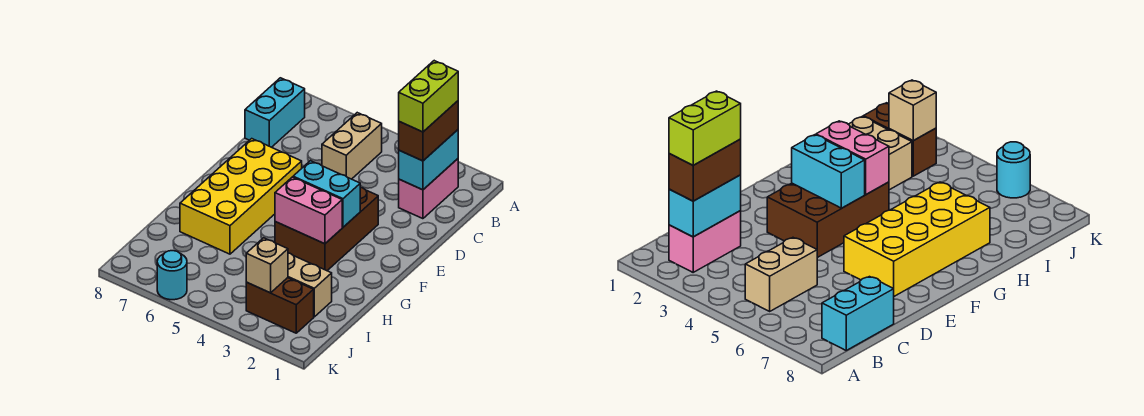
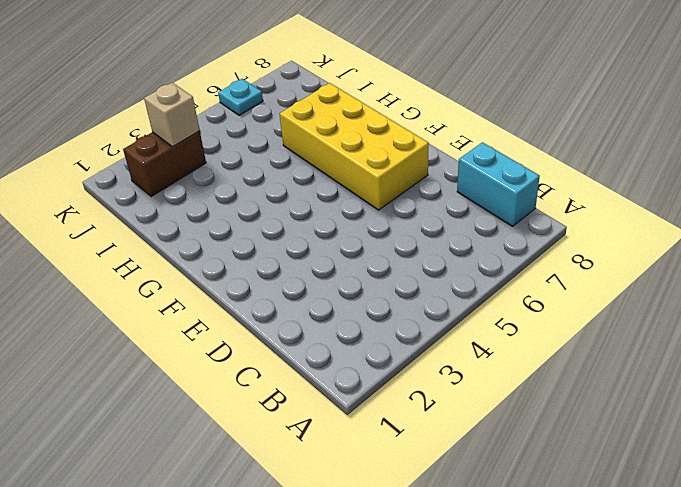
cyan 1x1 plate [218,79,263,115] -> cyan 1x1 round brick [157,251,187,300]
none -> pink 1x2 brick [399,159,458,219]
none -> tan 1x2 brick [322,113,382,179]
none -> brown 2x3 brick [275,187,378,271]

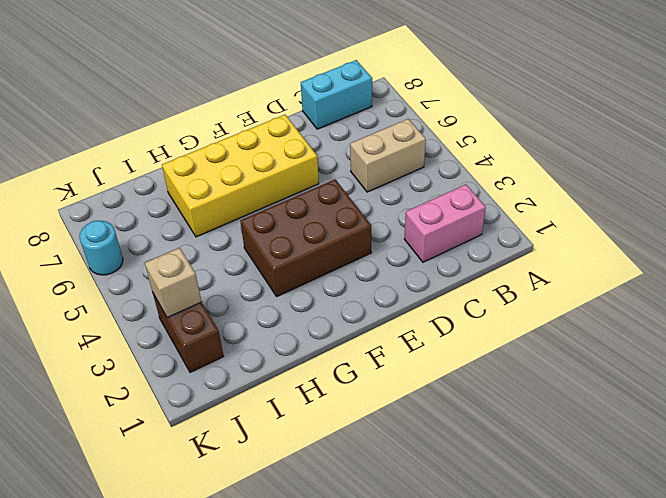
none -> tan 1x2 brick [288,253,332,317]
none -> cyan 1x2 brick [399,130,458,190]
none -> cyan 1x2 brick [293,161,360,227]

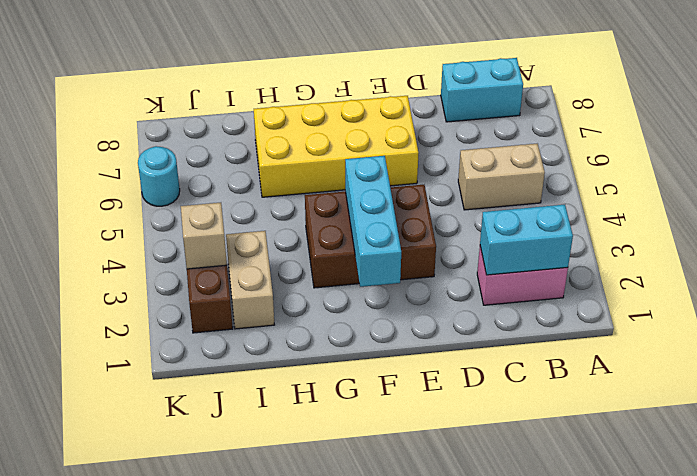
cyan 1x3 brick [345,156,401,287] -> cyan 1x2 brick [293,161,360,227]
none -> pink 1x2 brick [275,177,342,244]
none -> brown 1x2 brick [399,101,458,161]
none -> lime 1x2 brick [399,61,458,132]

